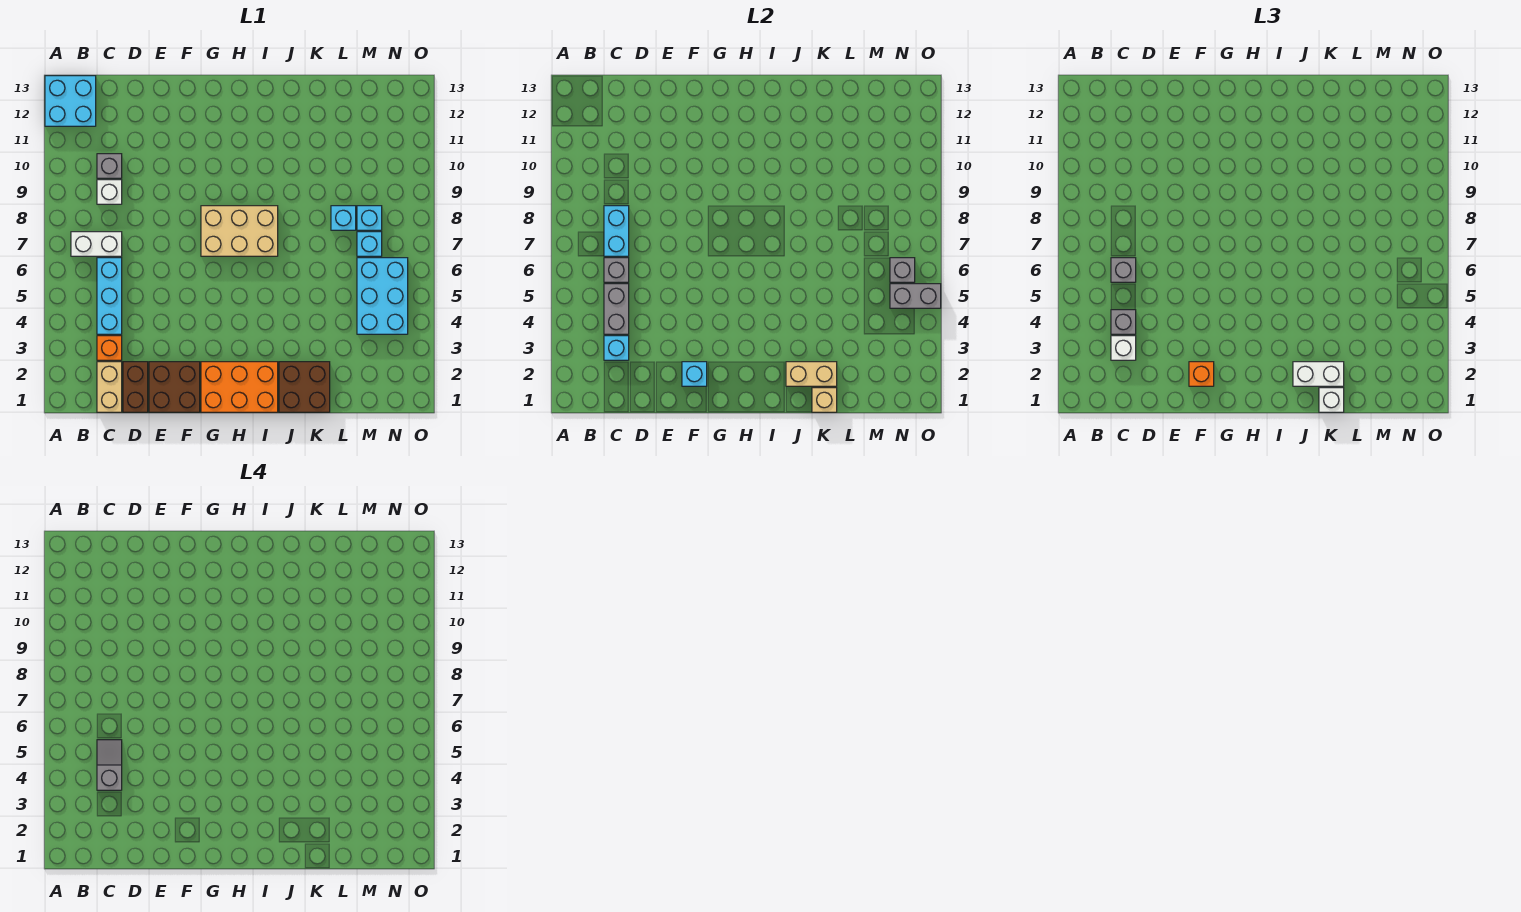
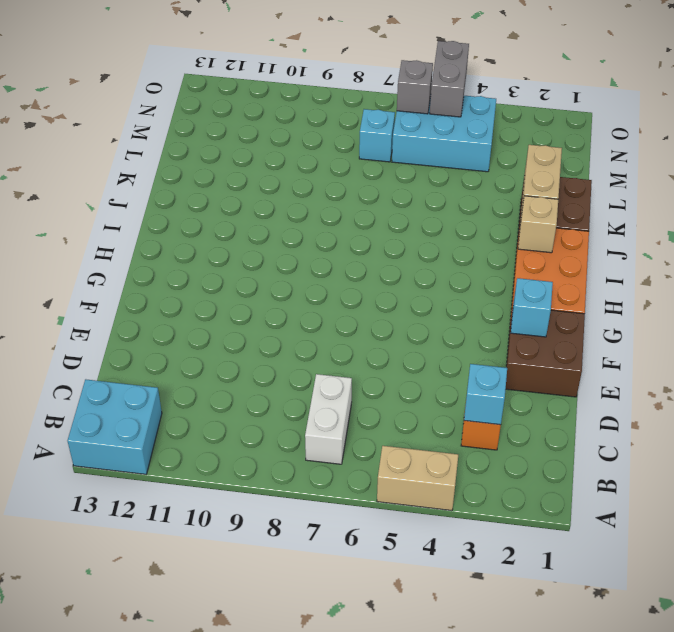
tan 1x2 brick [377,446,458,511] -> tan 1x2 brick moved to [97,362,122,412]
tan 1x1 brick [518,196,558,253] -> tan 1x1 brick moved to [812,388,837,412]
none -> cyan 1x3 brick [97,258,122,334]
none -> white 1x1 brick [97,180,122,204]
none -> grey 1x1 brick [97,154,122,178]
none -> brown 1x2 brick [123,362,148,412]

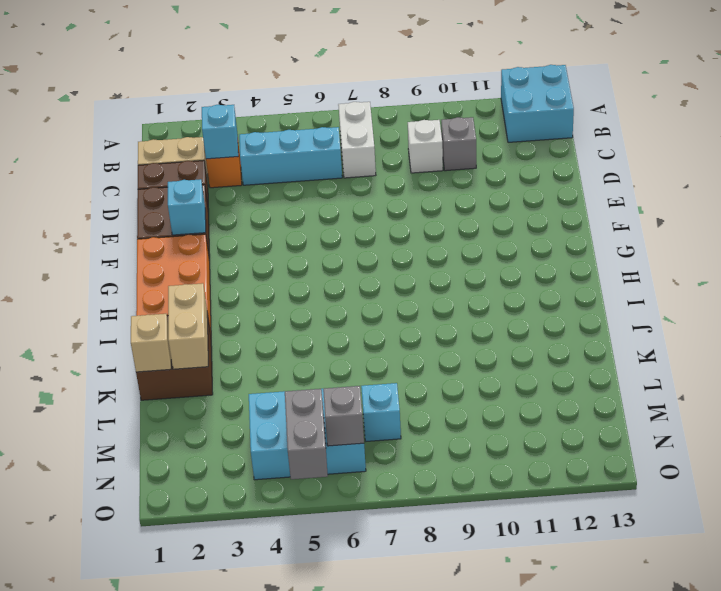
none -> tan 2x3 brick [201,206,278,256]
none -> cyan 1x1 brick [331,206,356,230]
none -> cyan 1x1 brick [357,206,382,230]
none -> grey 1x2 brick [604,284,629,334]

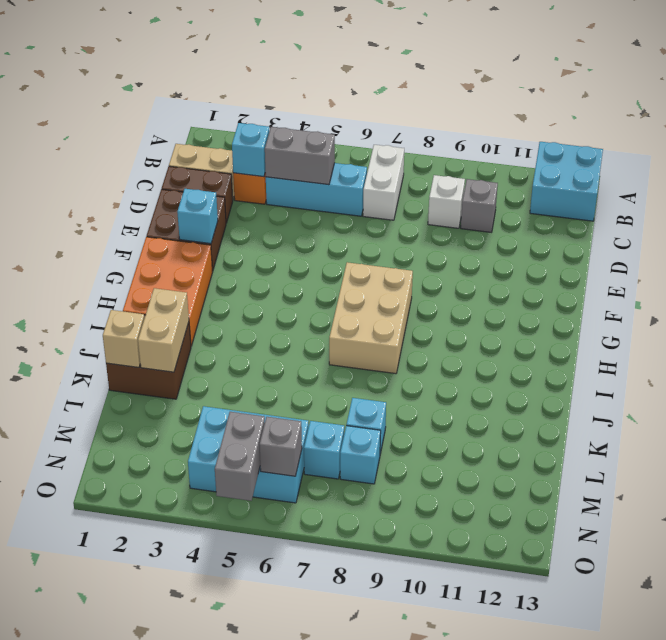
none -> grey 1x1 brick [604,258,629,282]
none -> cyan 1x2 brick [604,206,629,256]
none -> white 1x1 brick [1111,336,1136,360]
none -> grey 1x1 brick [1111,310,1136,334]

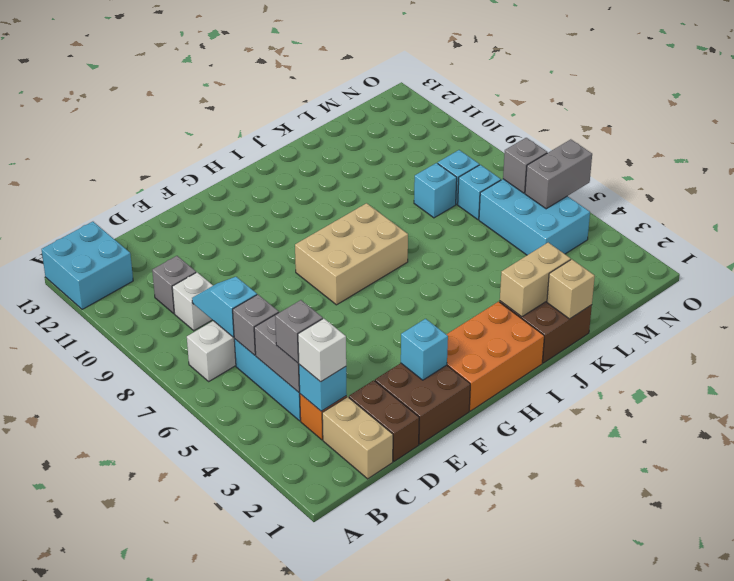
cyan 1x2 slope [192,277,257,337] -> cyan 1x2 brick [604,206,629,256]
none -> grey 1x1 brick [1111,258,1136,282]
none -> orange 1x1 brick [1189,362,1214,386]
none -> white 1x2 brick [1293,362,1344,386]
none -> white 1x1 brick [1319,388,1344,412]

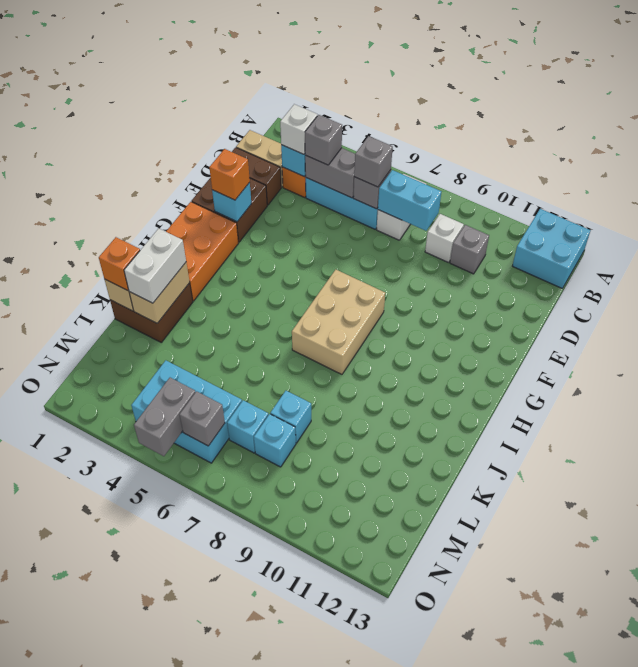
orange 1x1 brick [99,237,140,290] -> white 1x1 brick [1319,388,1344,412]
none -> grey 1x2 slope [97,740,122,790]

